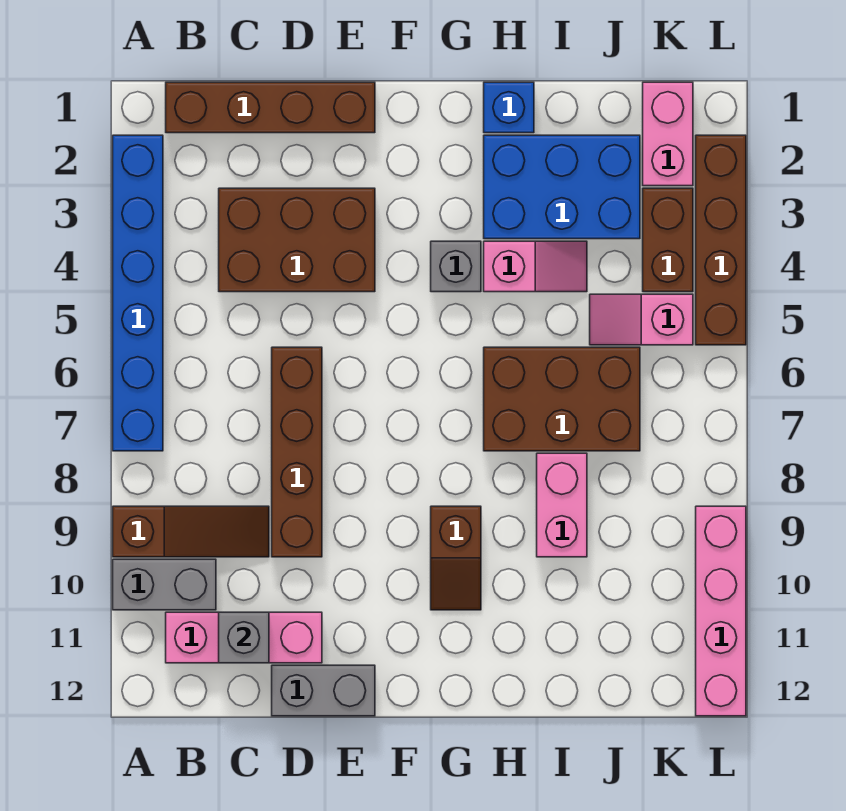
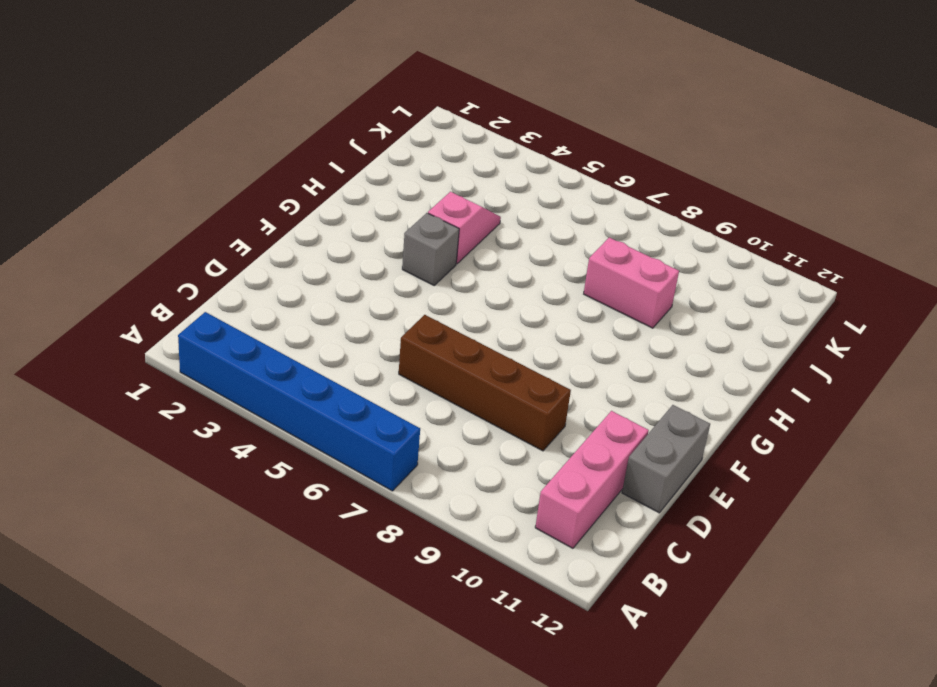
none -> brown 1x3 slope [113,506,269,557]
none -> grey 1x2 brick [113,559,216,610]
none -> brown 1x4 brick [166,82,375,133]

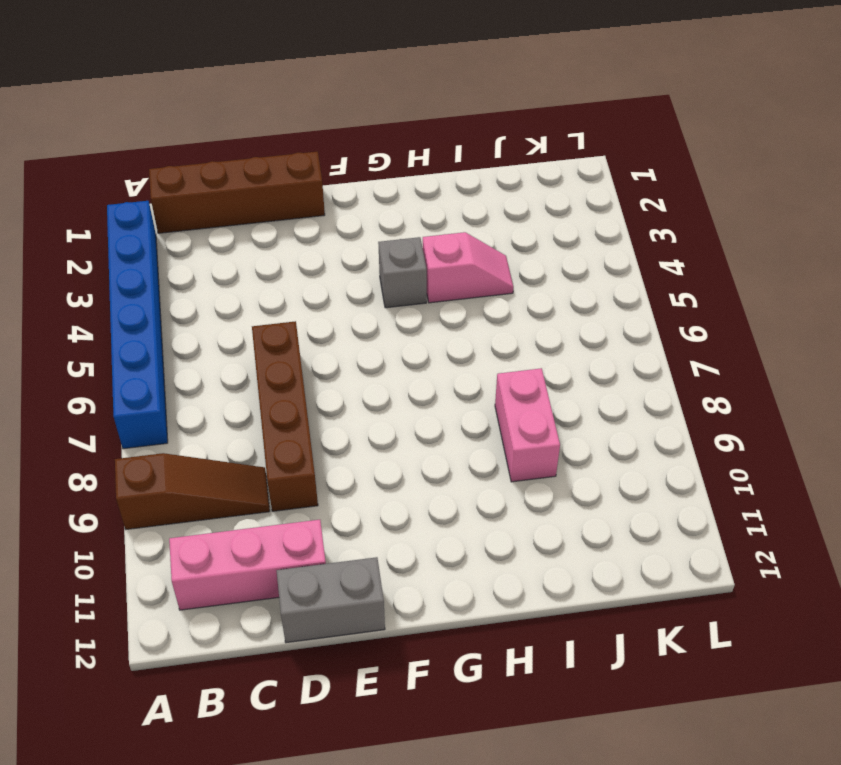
none -> grey 1x2 brick [113,559,216,610]
none -> brown 2x3 brick [219,188,375,292]
none -> brown 1x2 slope [431,506,481,610]

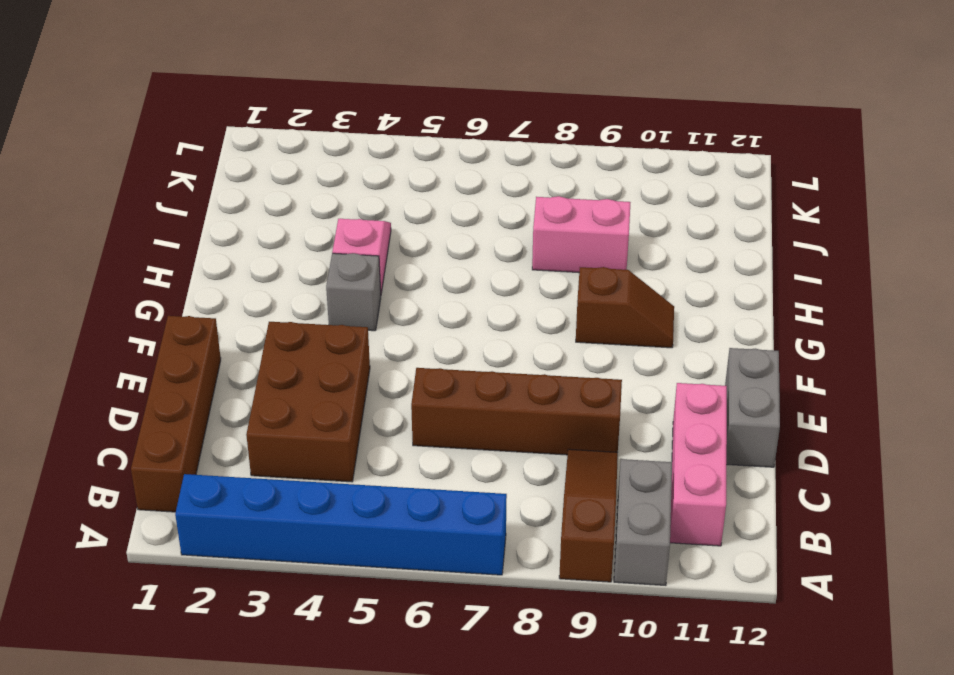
none -> blue 1x1 brick [484,82,534,133]
none -> blue 2x3 brick [484,135,640,239]
none -> brown 2x3 brick [484,347,640,451]

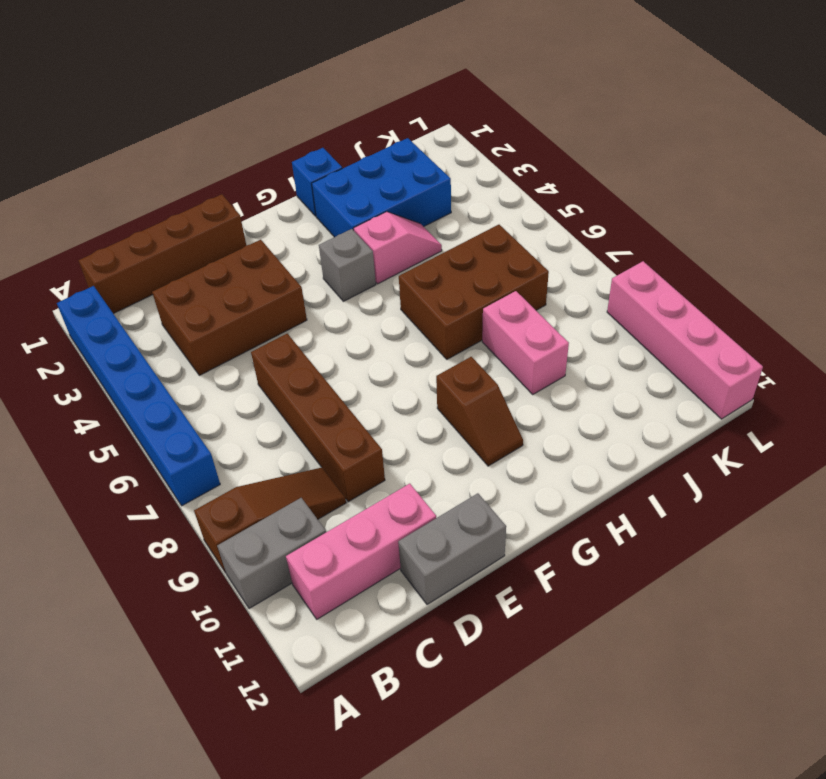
none -> pink 1x2 slope [590,294,693,345]
none -> pink 1x2 brick [643,82,693,186]
none -> brown 1x2 brick [643,188,693,292]

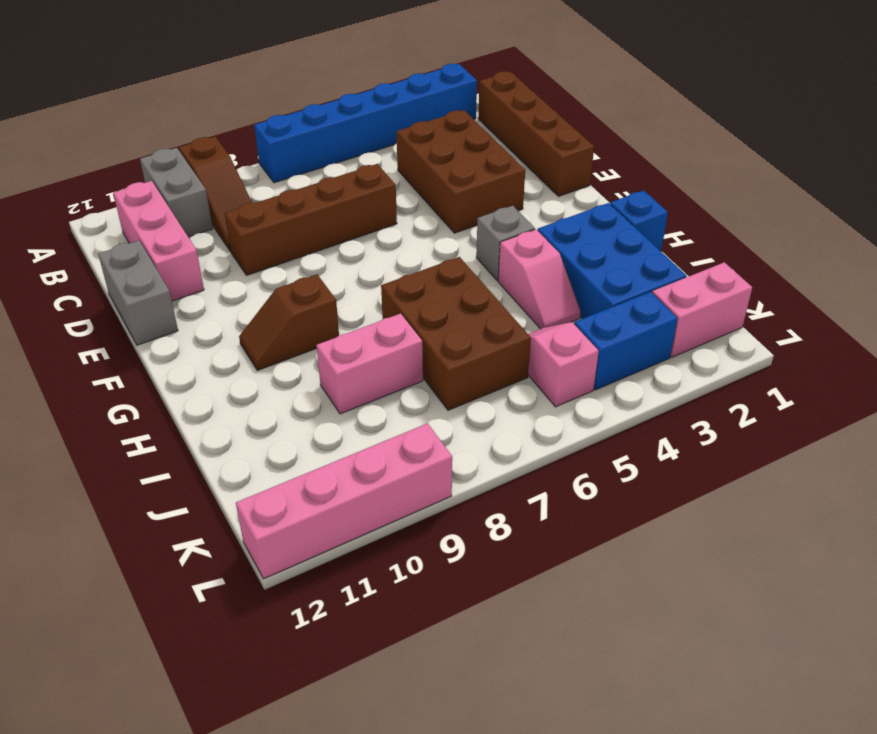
blue 1x2 brick [574,292,678,390] -> brown 1x2 brick [643,188,693,292]
none -> brown 1x4 brick [696,135,746,345]
none -> grey 1x1 brick [219,612,269,663]

